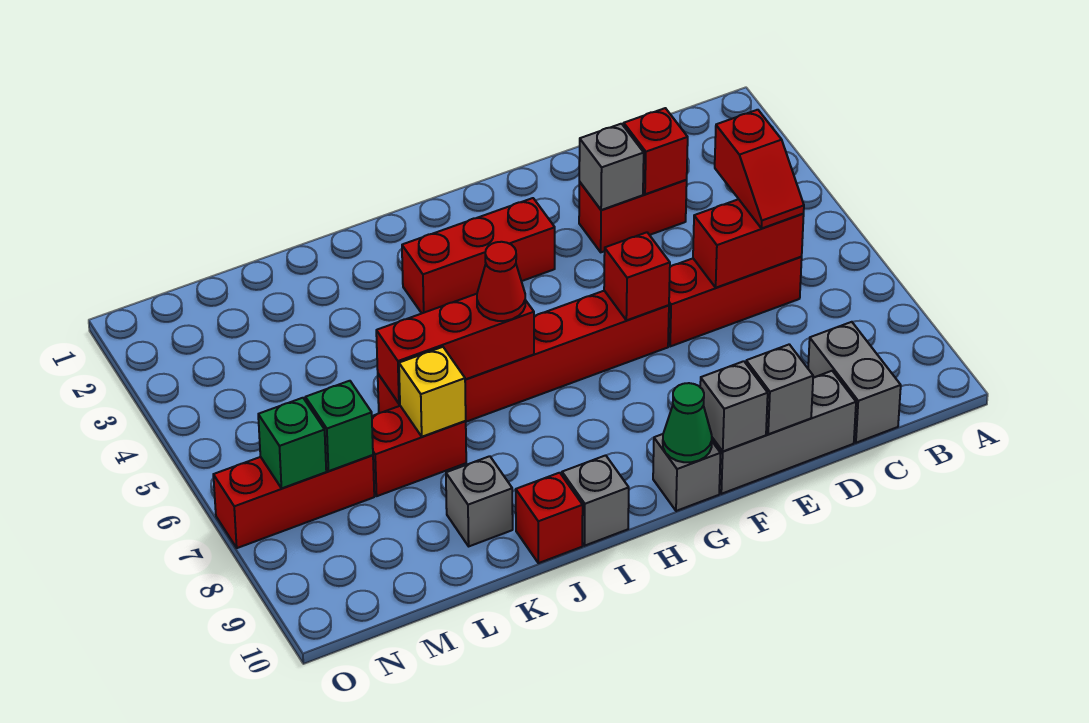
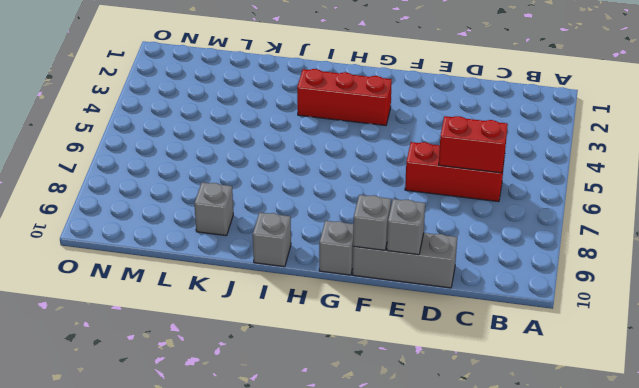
none -> grey 1x2 brick [808,322,901,443]
none -> red 1x2 brick [579,180,687,252]
none -> red 1x6 brick [378,291,669,422]

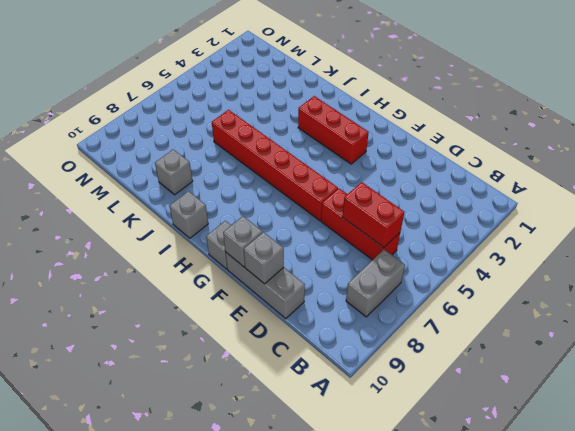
grey 1x2 brick [346,250,405,317] -> grey 1x2 brick moved to [808,322,901,443]
none -> red 1x2 brick [579,180,687,252]
none -> red 1x1 brick [516,473,583,563]
none -> red 1x2 brick [372,406,466,496]

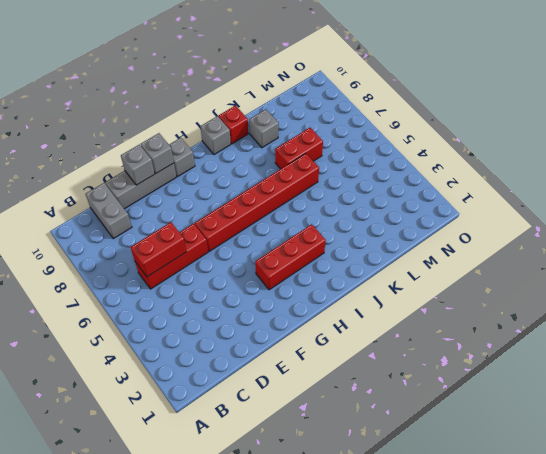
none -> red 1x2 brick [579,180,687,252]
none -> red 1x3 brick [213,455,374,548]
none -> red 1x1 brick [624,108,688,194]

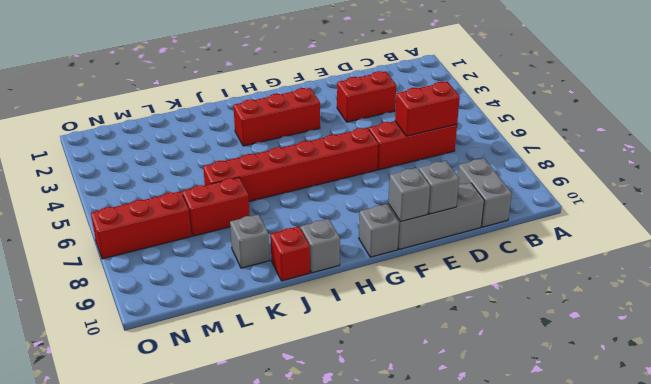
none -> red 1x1 brick [624,108,688,194]
none -> grey 1x1 brick [579,124,644,210]
none -> red 1x1 brick [604,232,670,320]

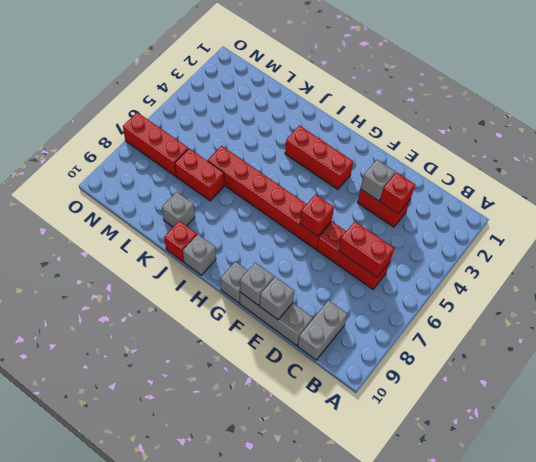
none -> green 1x1 cone [663,383,712,462]
none -> red 1x3 brick [376,294,534,404]
none -> yellow 1x1 brick [399,347,466,437]

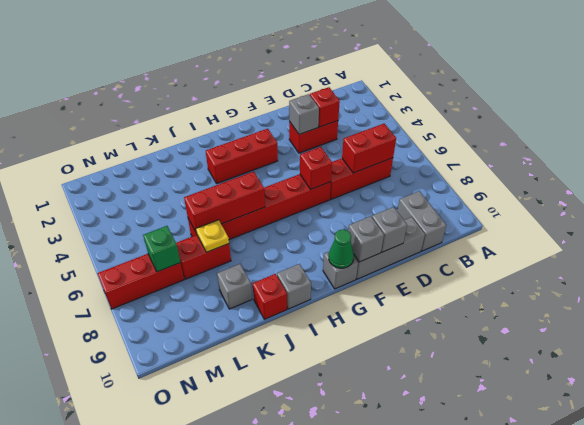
yellow 1x1 plate [196,220,229,252] -> yellow 1x1 brick [399,347,466,437]
none -> green 1x1 brick [258,398,326,488]
none -> red 1x2 slope [715,110,804,229]
none -> red 1x1 cone [477,242,525,321]

